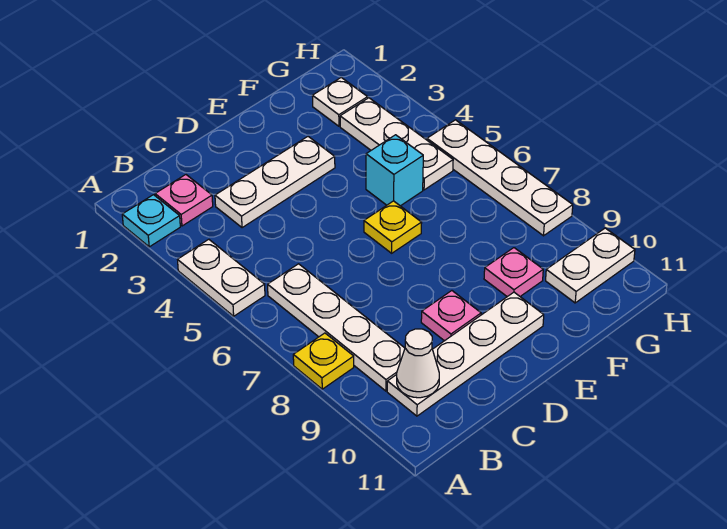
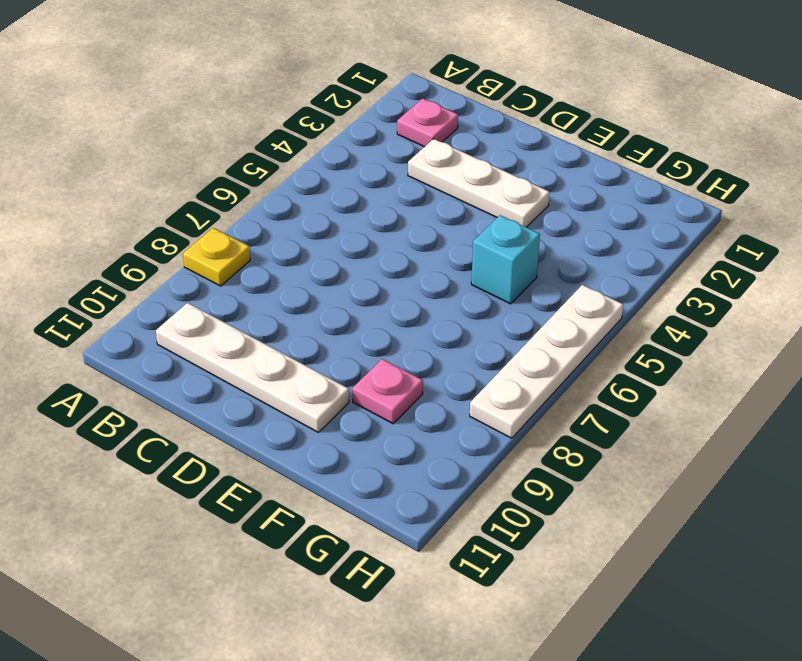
none -> cyan 1x1 plate [122,195,180,247]
none -> white 1x2 plate [178,239,265,316]
none -> white 1x4 plate [268,264,405,391]

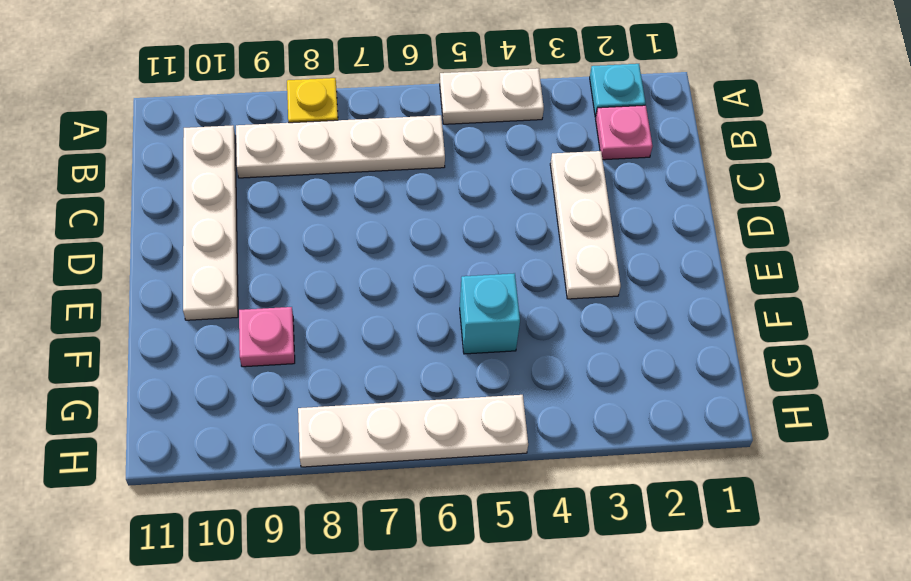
none -> pink 1x1 plate [421,291,481,341]
none -> yellow 1x1 plate [364,201,422,253]
none -> white 1x1 plate [312,78,368,126]

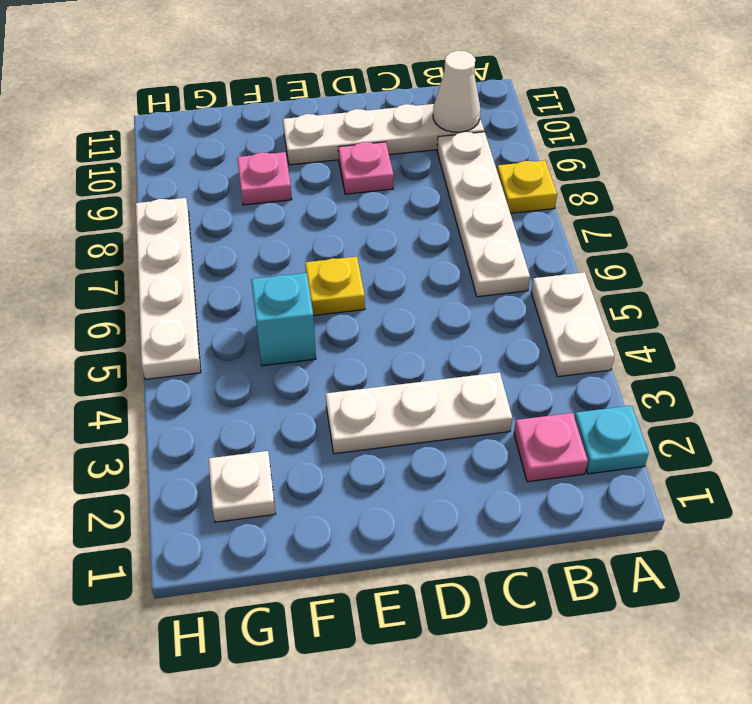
none -> white 1x3 plate [340,98,453,190]
none -> white 1x2 plate [546,228,635,303]

